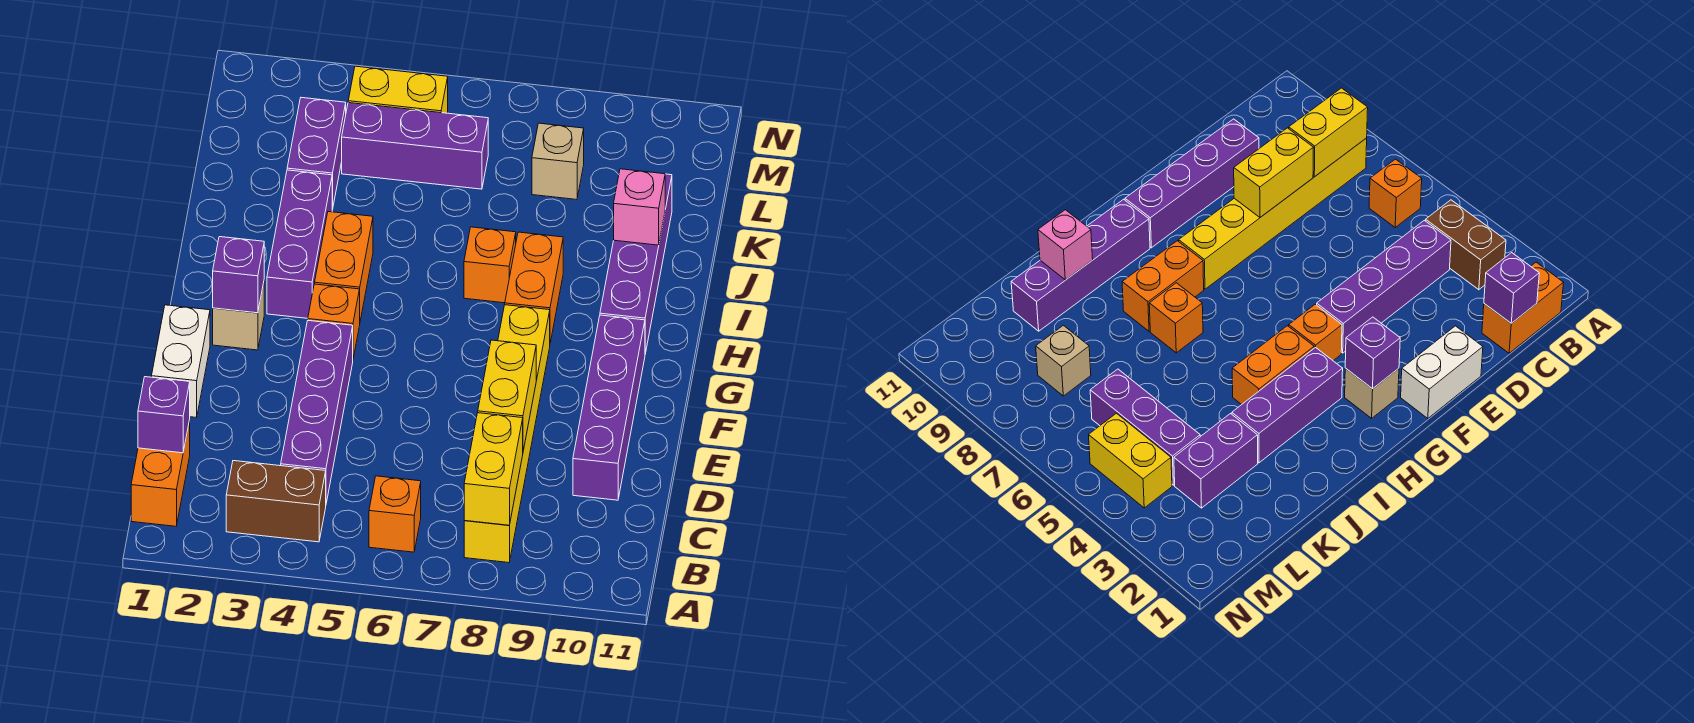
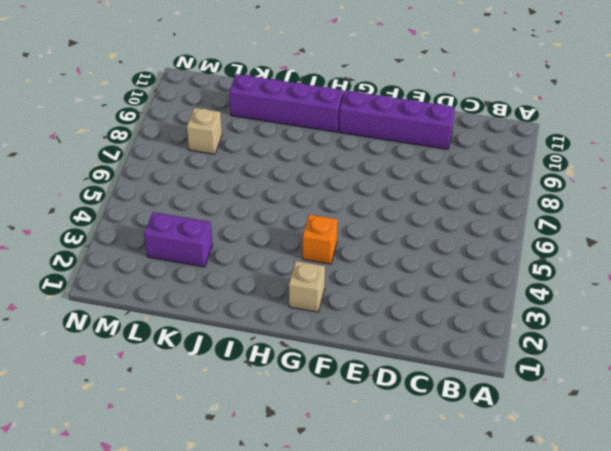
none -> orange 1x2 brick [131,420,190,526]
none -> brown 1x2 brick [226,461,326,542]
none -> orange 1x1 brick [369,476,421,552]

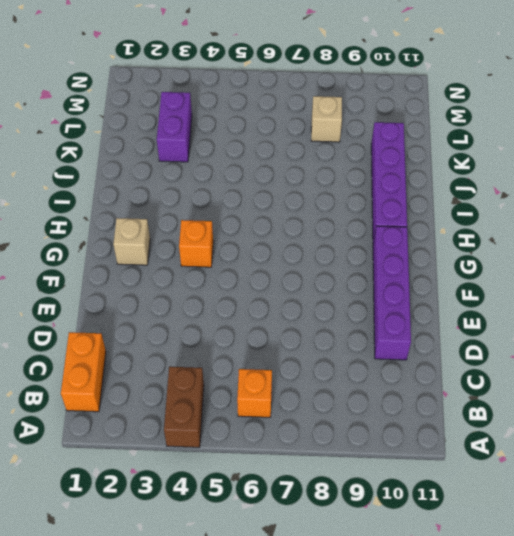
brown 1x2 brick [164,367,204,447] -> brown 1x2 brick turned to [226,461,326,542]
none -> yellow 1x6 brick [464,305,550,563]
none -> purple 1x4 brick [281,320,353,503]
none -> white 1x2 brick [152,305,210,418]

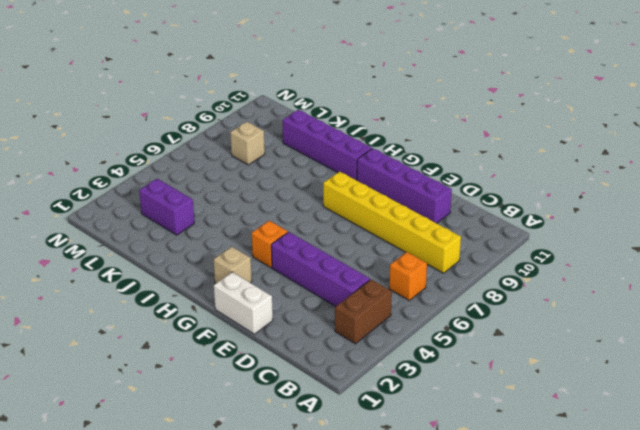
none -> orange 1x2 brick [131,420,190,526]
none -> purple 1x3 brick [267,170,332,318]
none -> orange 1x2 brick [315,212,373,321]

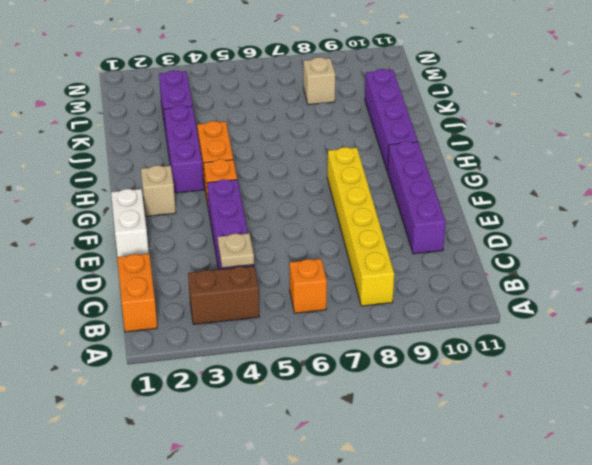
tan 1x1 plate [218,233,254,268] -> none
none -> orange 1x2 brick [505,232,563,343]
none -> orange 1x1 brick [464,227,516,303]
none -> purple 1x3 brick [342,103,488,189]

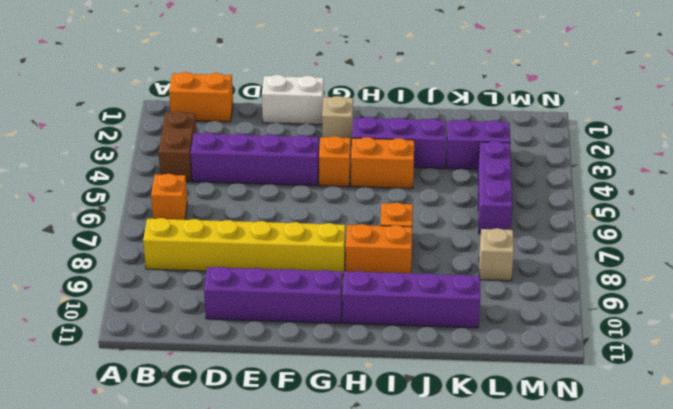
none -> yellow 1x2 brick [348,66,448,113]
none -> yellow 1x2 brick [464,413,523,525]
none -> purple 1x1 brick [138,377,190,453]

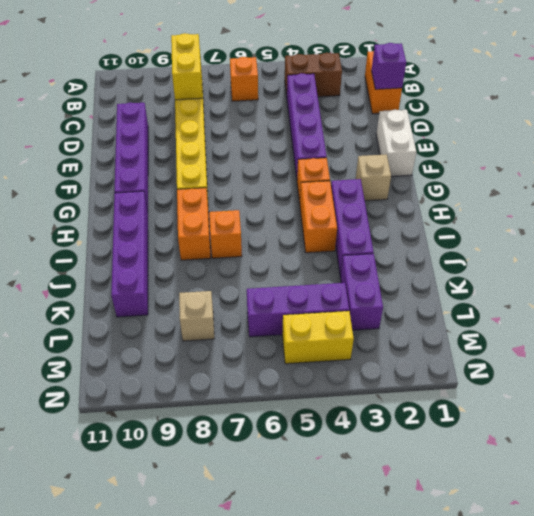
none -> yellow 1x2 brick [478,340,536,450]
none -> purple 1x1 brick [213,237,264,313]
none -> pink 1x1 brick [614,169,665,245]

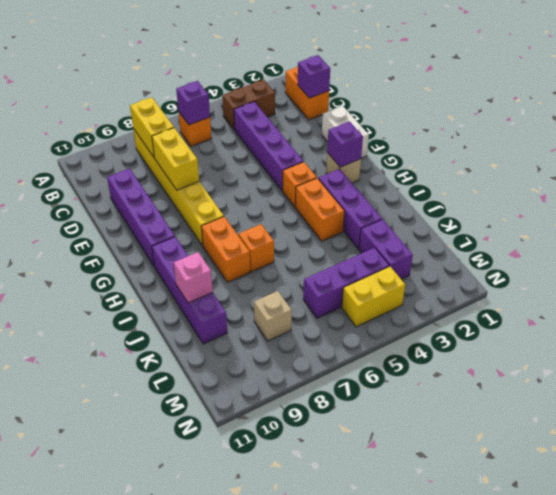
purple 1x1 brick [176,81,210,125] -> none

